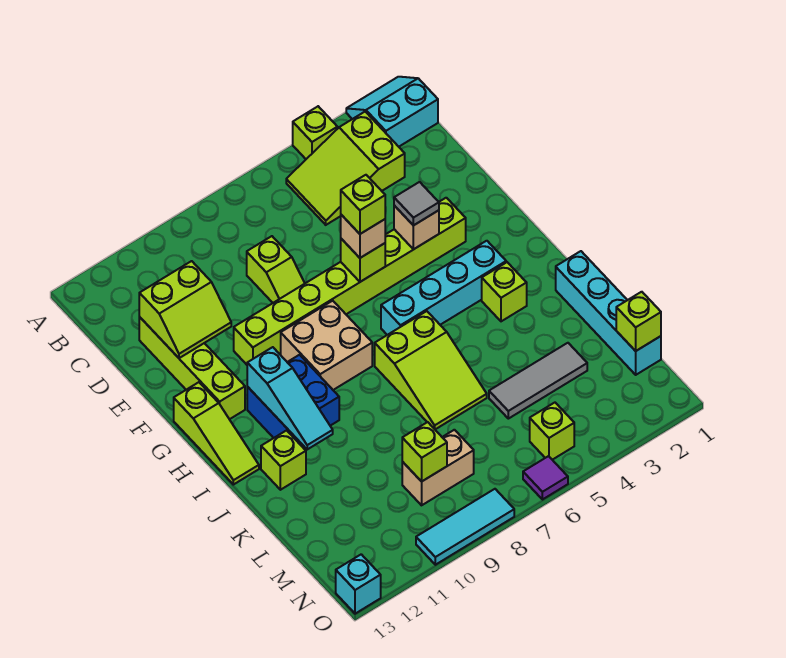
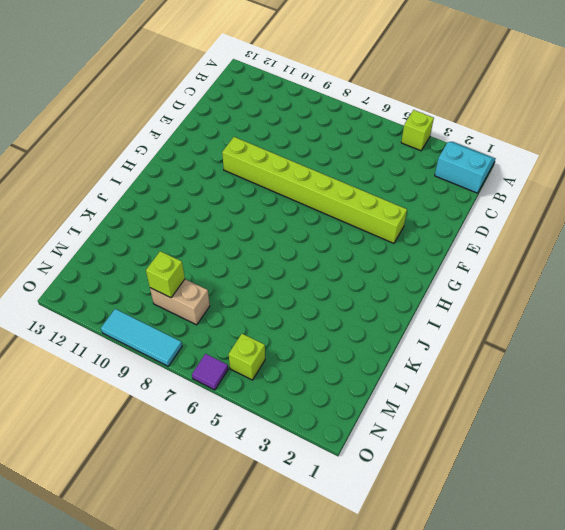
none -> lime 2x3 slope [286,112,405,225]
none -> lime 1x2 slope [247,236,305,303]
none -> lime 1x4 brick [139,317,245,419]

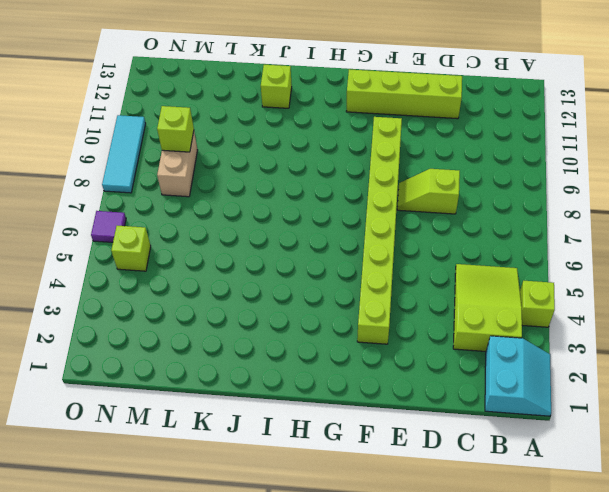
none -> tan 2x2 brick [280,301,372,390]
none -> lime 1x3 slope [174,382,259,485]
none -> cyan 1x4 brick [381,241,506,335]

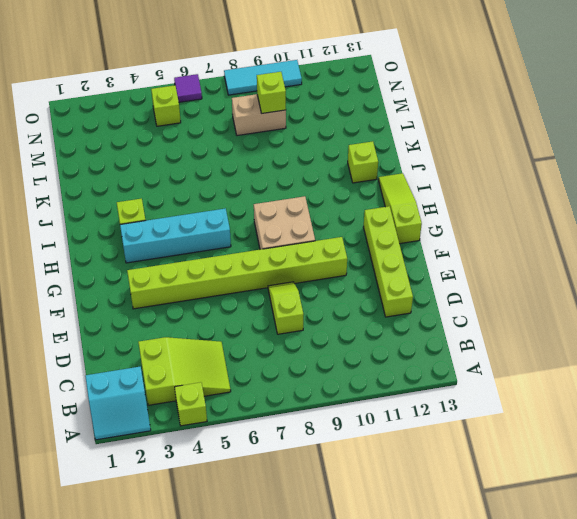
none -> blue 2x2 brick [247,355,339,444]
none -> lime 2x3 slope [375,311,487,429]
none -> cyan 1x4 brick [556,251,661,375]

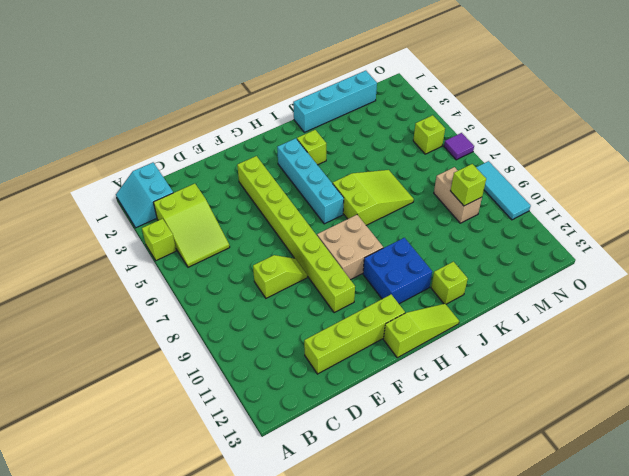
none -> grey 1x3 tile [489,343,587,419]
none -> cyan 1x1 brick [336,554,381,614]
none -> lime 2x2 slope [139,261,231,358]

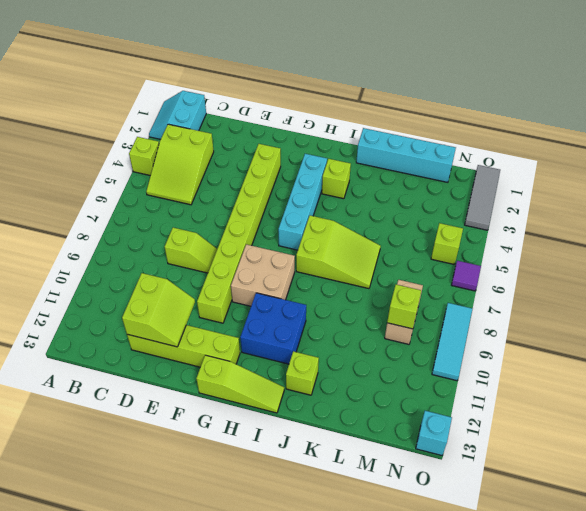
grey 1x3 tile [465,165,500,230] -> grey 1x3 tile moved to [489,343,587,419]
none -> tan 1x1 brick [394,206,439,249]
none -> lime 1x1 brick [341,239,385,282]
none -> cyan 1x3 slope [247,347,333,449]

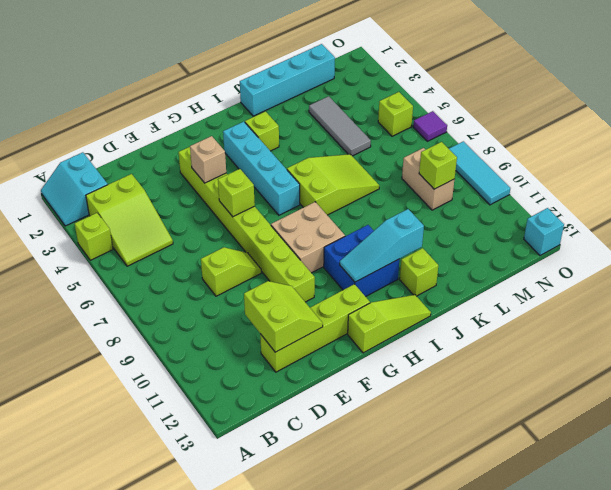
cyan 1x3 slope [340,209,424,282] -> cyan 1x3 slope turned to [247,347,333,449]
none -> lime 1x1 brick [616,292,661,351]
none -> grey 1x1 tile [394,182,439,226]
none -> tan 1x1 brick [341,215,385,258]

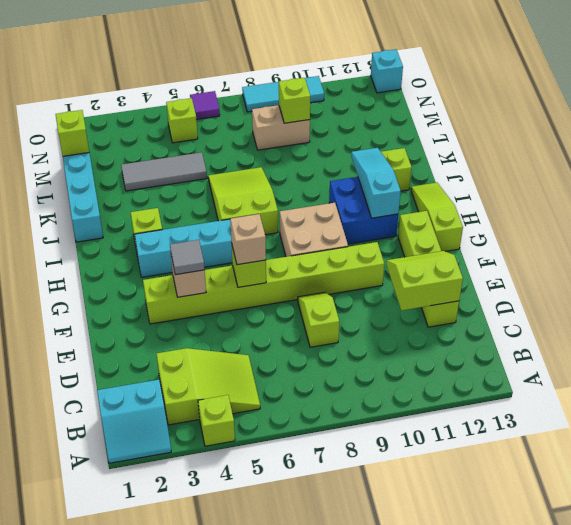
none -> lime 1x1 brick [341,175,385,234]

